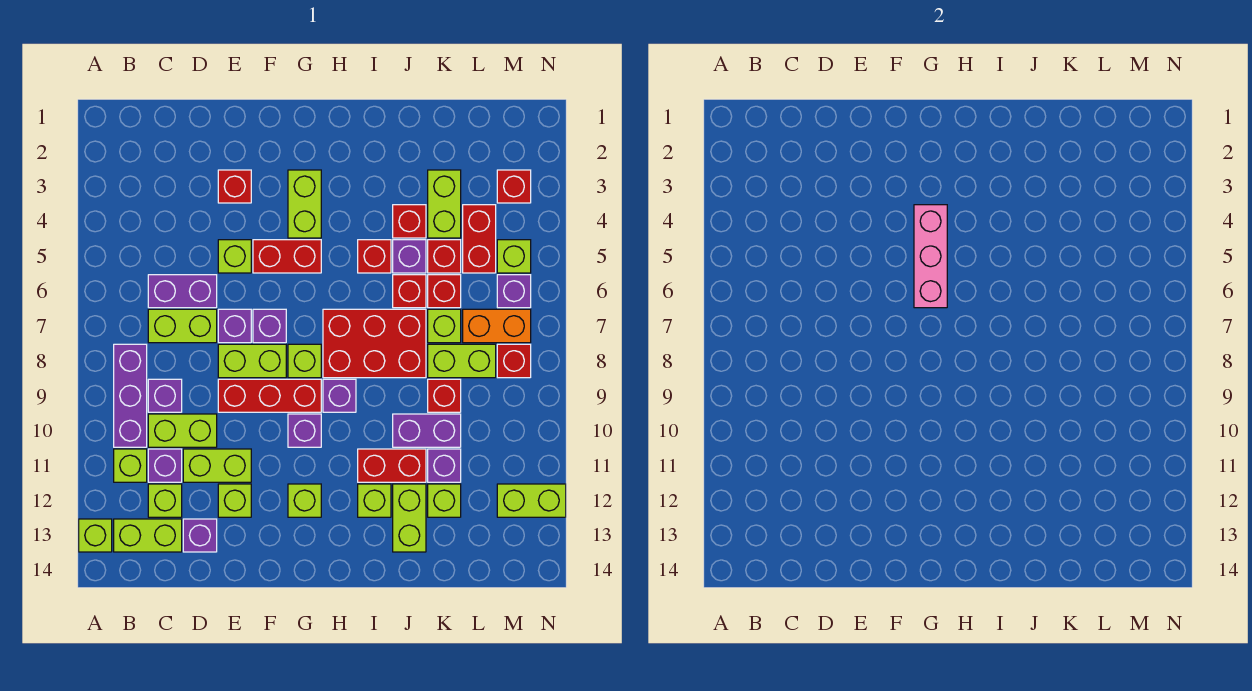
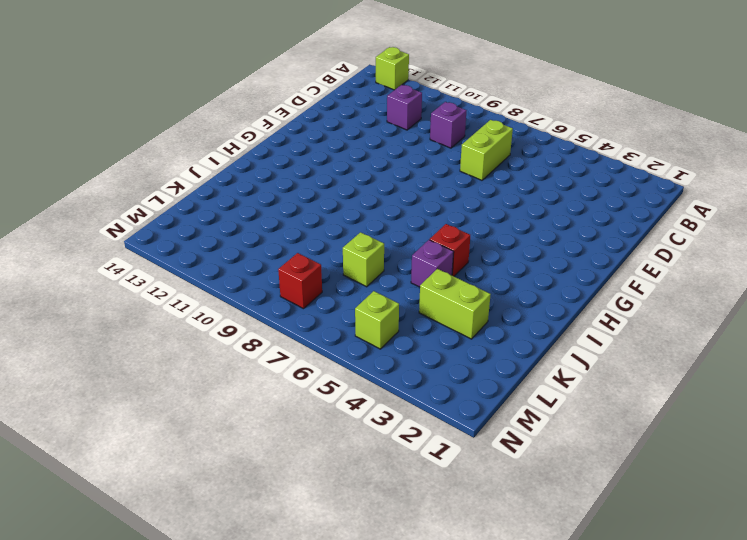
none -> purple 1x3 brick [114,344,147,447]
none -> lime 1x1 brick [114,449,147,482]
none -> lime 1x2 brick [114,519,182,552]
none -> purple 1x2 brick [148,275,217,308]

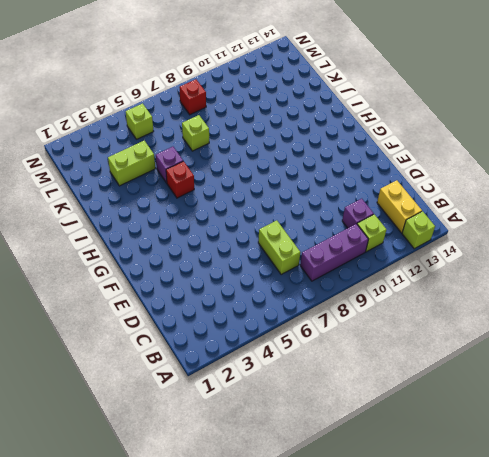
yellow 1x2 brick [377,180,422,233] -> lime 1x2 brick [114,519,182,552]
none -> purple 1x2 brick [148,275,217,308]
none -> purple 1x1 brick [148,379,182,412]
none -> lime 1x2 brick [148,414,217,447]
none -> lime 1x1 brick [148,484,182,517]

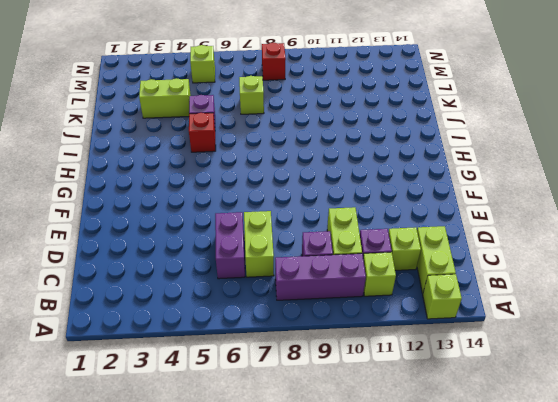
none -> lime 1x2 brick [183,449,251,482]
none -> purple 1x1 brick [183,519,217,552]
none -> red 1x1 brick [218,170,251,203]
none -> lime 1x1 brick [218,240,251,273]

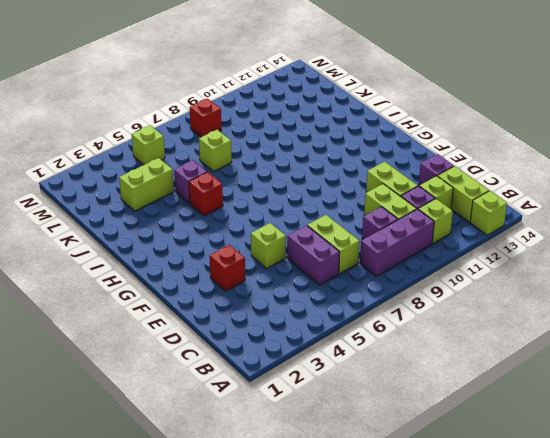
none -> purple 1x1 brick [218,309,251,343]
none -> lime 1x2 brick [218,344,286,378]
none -> red 1x3 brick [218,379,321,412]
none -> lime 1x1 brick [218,484,251,517]

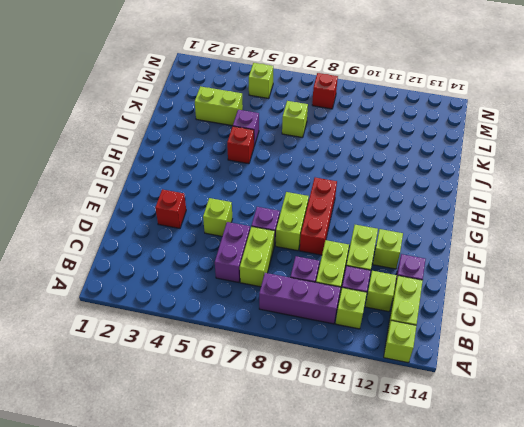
none -> red 1x2 brick [253,240,321,273]
none -> purple 1x1 brick [253,309,286,343]
none -> lime 1x2 brick [288,170,321,238]
none -> lime 1x1 brick [288,344,321,378]

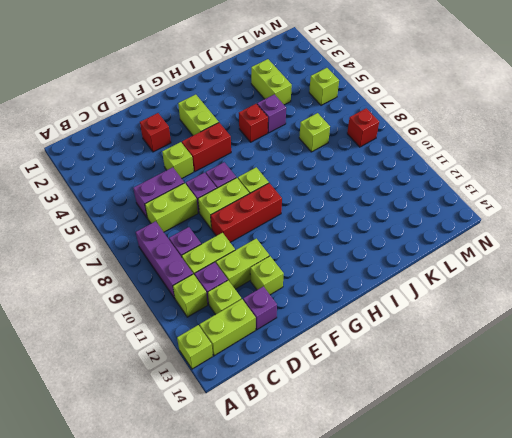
none -> purple 1x1 brick [288,414,321,447]
none -> lime 1x1 brick [288,484,321,517]
none -> red 2x3 brick [323,309,426,378]
none -> purple 1x1 brick [323,379,356,412]

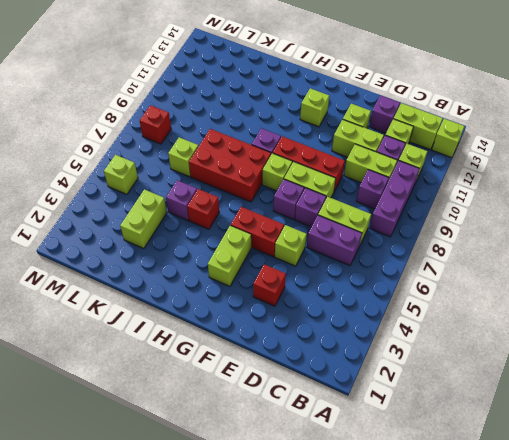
none -> purple 1x1 brick [288,414,321,447]
none -> red 1x2 brick [358,449,426,482]
none -> lime 1x1 brick [358,484,391,517]
none -> red 1x1 brick [393,205,426,238]

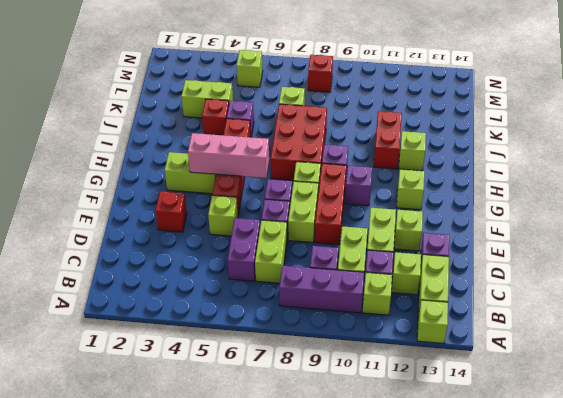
none -> red 1x1 brick [393,275,426,308]
none -> purple 1x2 brick [393,414,461,447]
none -> lime 1x2 brick [393,484,426,552]
none -> red 1x1 brick [428,240,461,273]

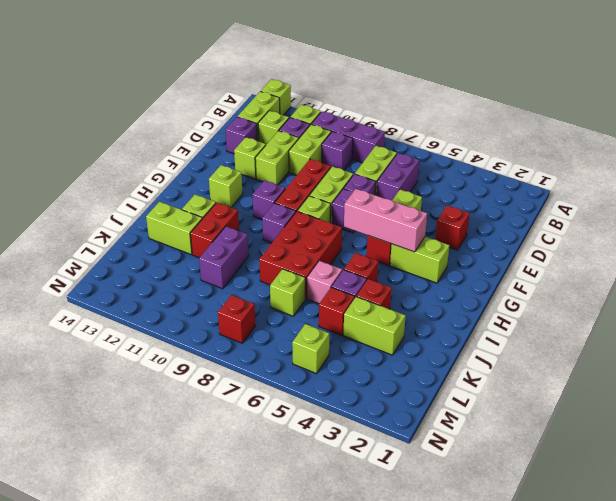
pink 1x1 brick [307,261,342,304] -> red 1x1 brick [393,275,426,308]
none -> red 1x1 brick [428,275,461,308]
none -> lime 1x2 brick [428,344,496,378]
none -> red 1x1 brick [428,379,461,412]
none -> purple 1x1 brick [428,449,461,482]

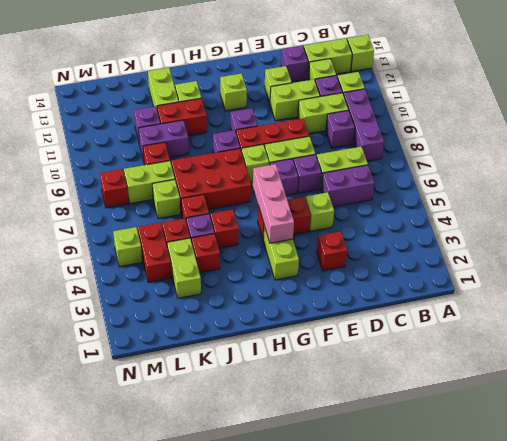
none -> red 1x1 brick [428,275,461,308]
none -> lime 1x1 brick [428,484,461,517]
none -> orange 1x2 brick [463,309,531,343]
none -> red 1x1 brick [497,170,531,203]

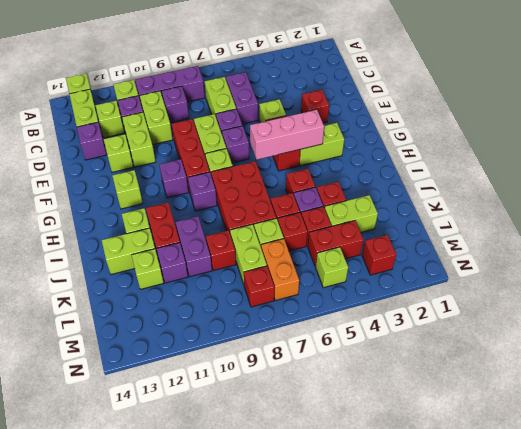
none -> purple 1x1 brick [497,275,531,308]
none -> lime 1x2 brick [497,484,566,517]

